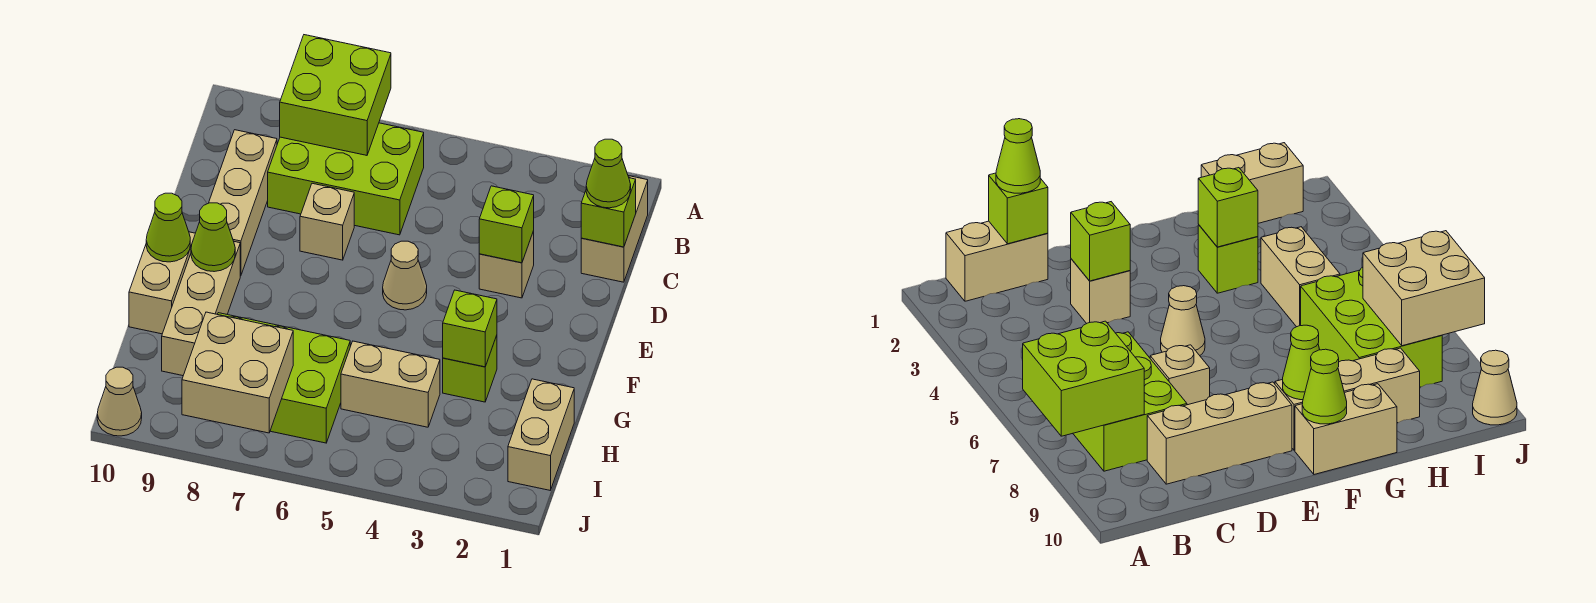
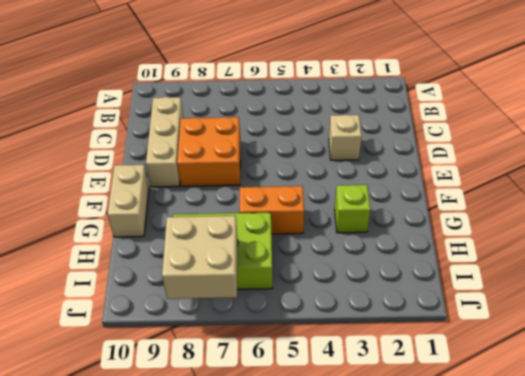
orange 2x2 brick [177,117,240,186] -> tan 1x1 brick [300,183,354,260]
orange 1x2 brick [240,186,304,234] -> none
none -> tan 1x2 brick [581,176,648,282]
none -> lime 2x3 brick [268,123,424,235]
none -> tan 1x1 cone [383,241,427,310]

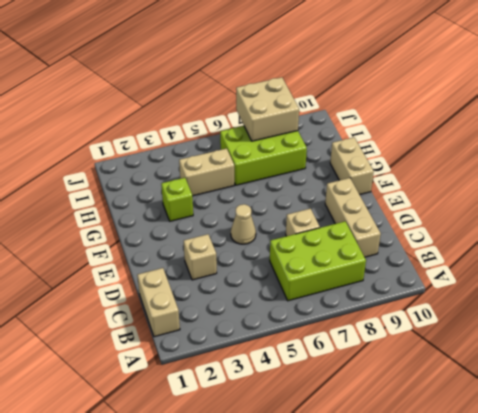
none -> tan 1x3 brick [162,242,240,376]
none -> tan 1x2 brick [508,379,574,490]
none -> tan 1x1 cone [97,367,142,436]

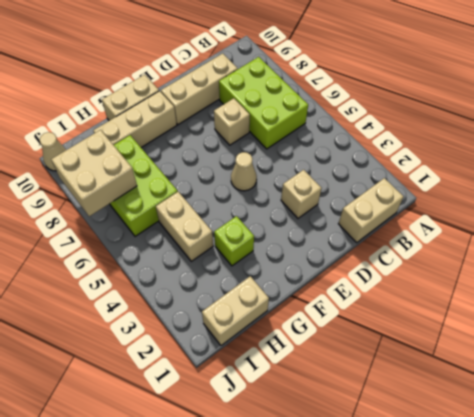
none -> lime 2x2 brick [280,35,391,155]
none -> lime 1x1 brick [581,178,636,247]
none -> lime 1x1 brick [479,186,534,263]

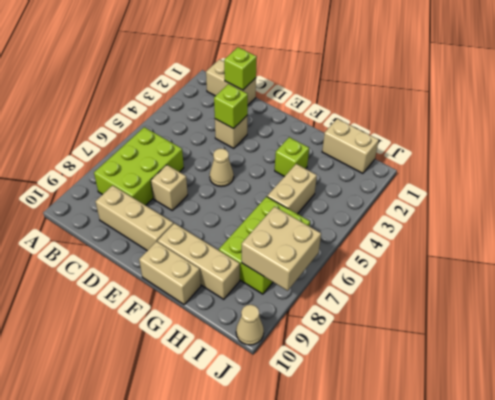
none -> lime 2x2 brick [280,35,391,155]
none -> lime 1x1 cone [191,203,235,272]
none -> lime 1x1 cone [146,193,190,262]

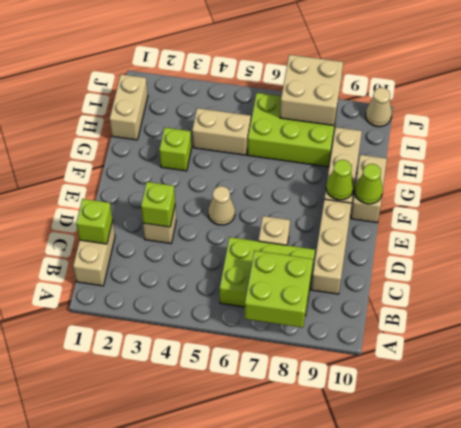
none -> lime 1x1 brick [443,290,497,367]
none -> lime 1x1 cone [586,139,631,208]

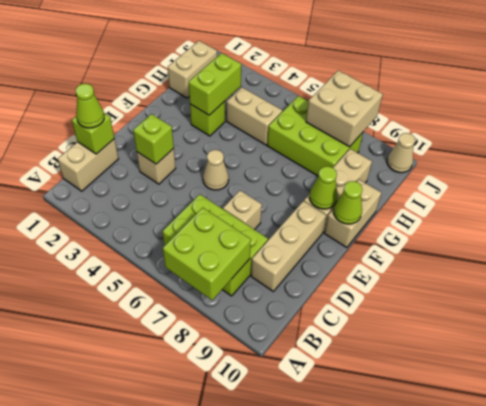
lime 1x2 brick [189,53,241,115] -> lime 1x1 brick [443,290,497,367]

